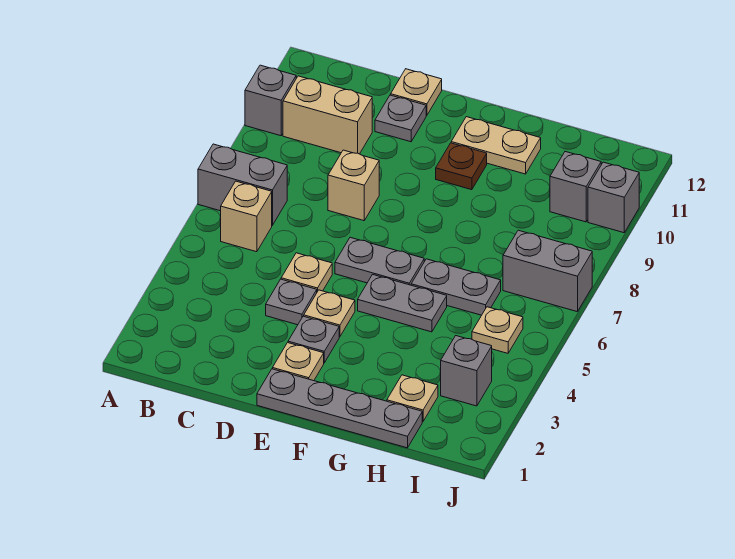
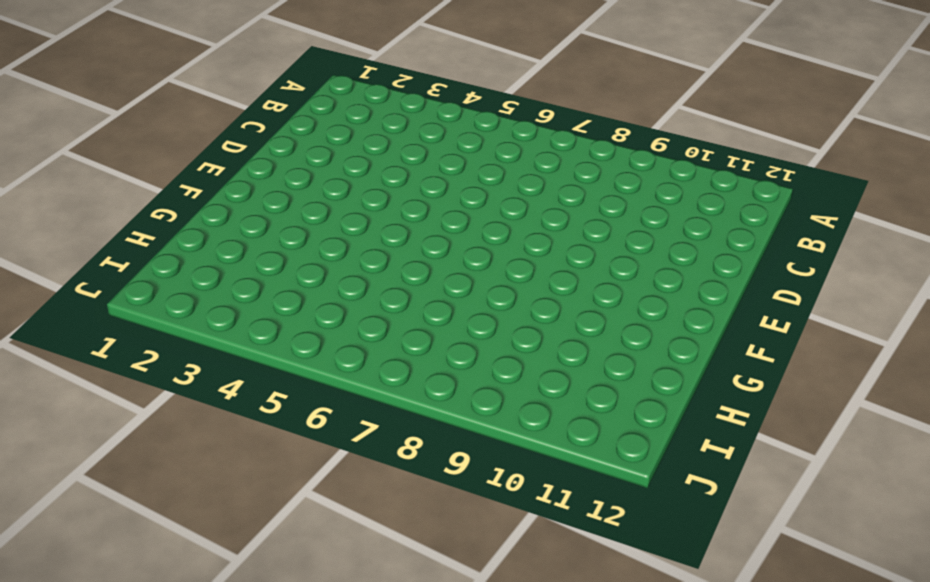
none -> grey 1x2 brick [198,144,287,225]
none -> grey 1x1 brick [245,65,296,136]
none -> tan 1x1 brick [221,181,272,252]

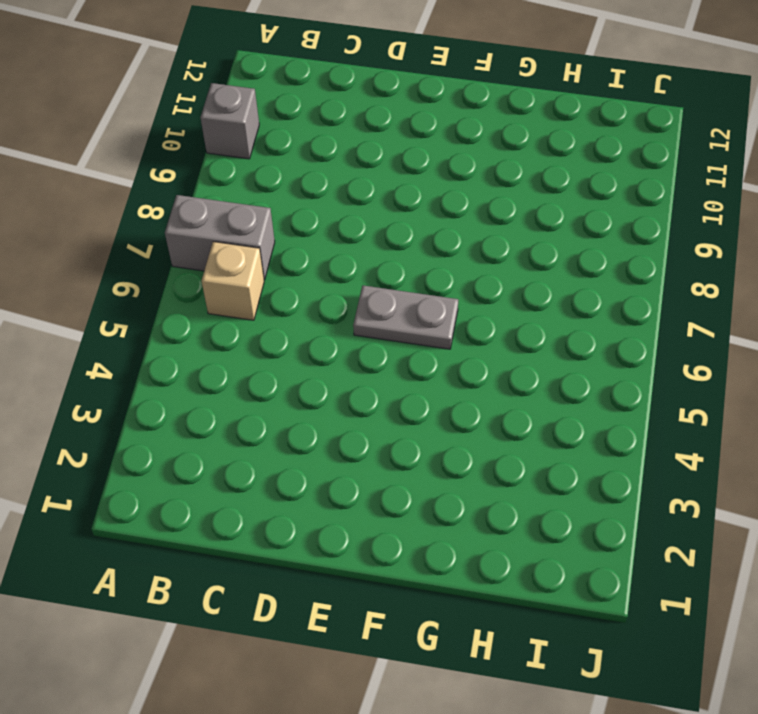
none -> tan 1x2 brick [283,76,372,154]
none -> grey 1x1 plate [266,279,317,325]
none -> tan 1x1 plate [281,253,332,292]

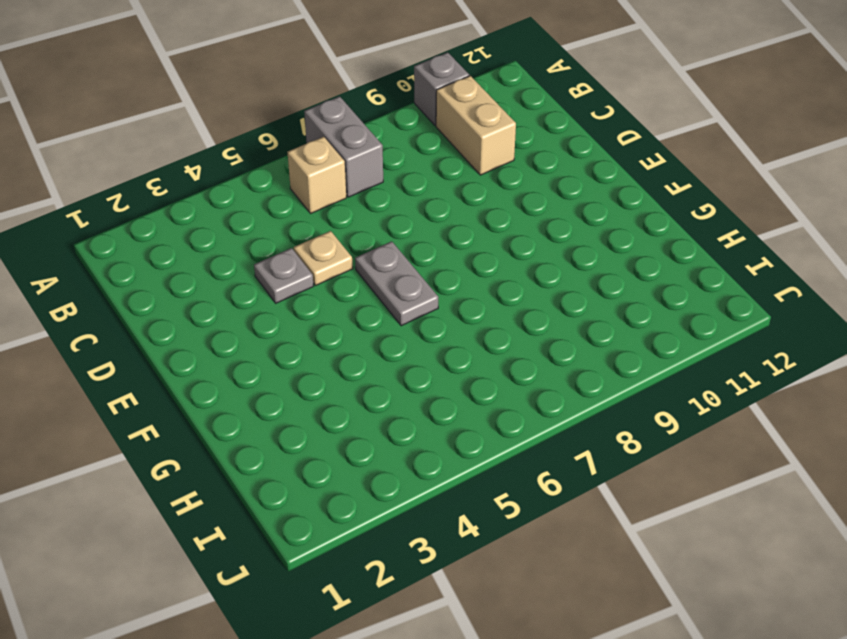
none -> tan 1x1 brick [328,150,379,221]
none -> grey 1x1 plate [375,95,426,142]
none -> tan 1x1 plate [391,69,442,115]

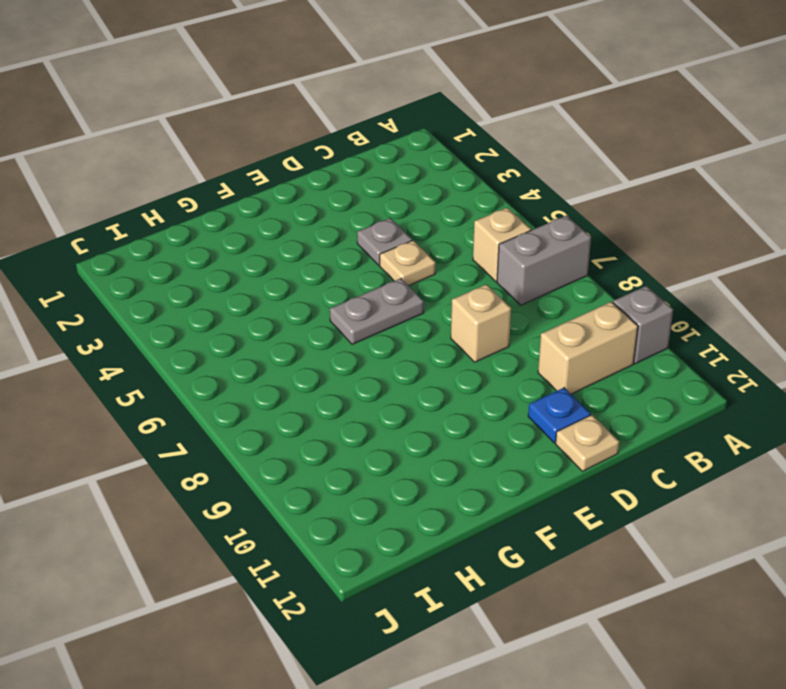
blue 1x1 plate [528,388,591,443] -> grey 1x1 plate [375,95,426,142]
none -> grey 1x4 plate [257,369,422,448]
none -> tan 1x1 plate [273,343,324,381]
none -> grey 1x1 plate [288,316,339,363]

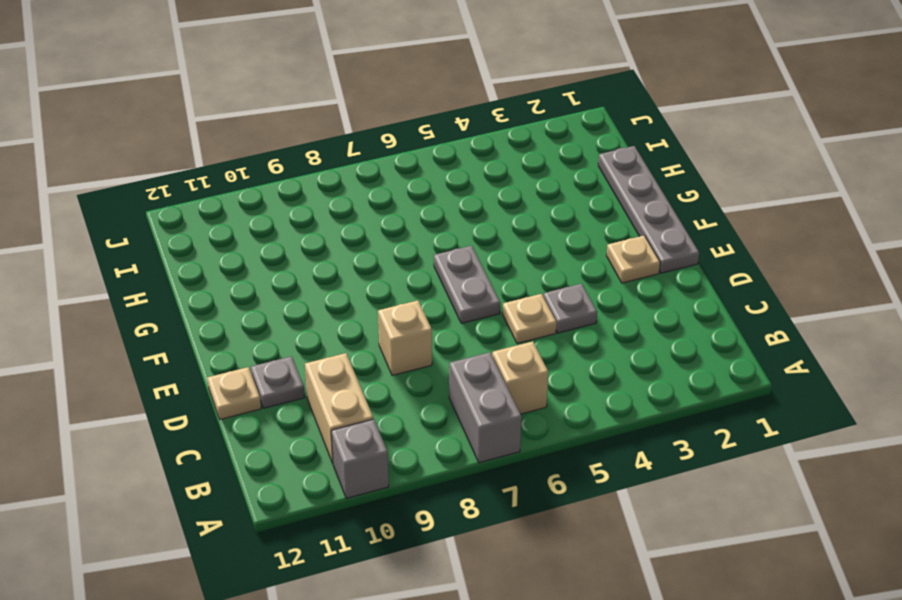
none -> grey 1x1 plate [288,316,339,363]
none -> tan 1x1 plate [304,290,355,337]
none -> grey 1x2 plate [358,275,447,332]

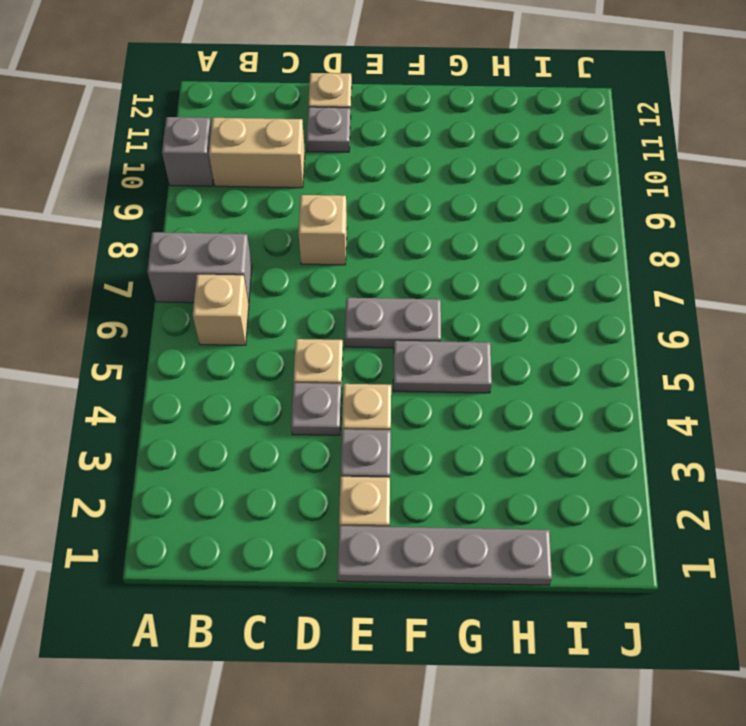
none -> brown 1x1 plate [436,143,487,190]
none -> tan 1x2 plate [451,117,541,174]
none -> grey 1x2 plate [411,259,501,315]

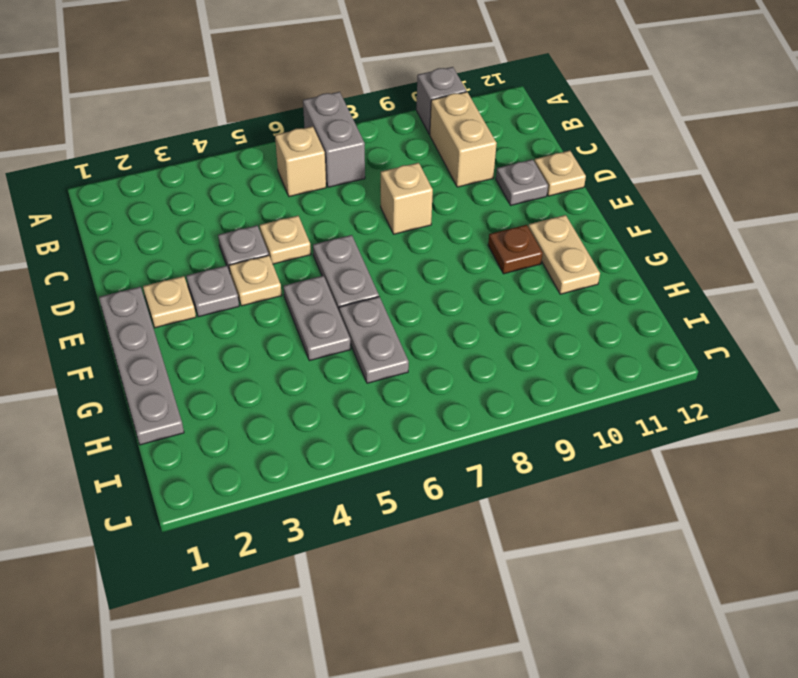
none -> tan 1x1 plate [387,375,438,422]
none -> grey 1x1 brick [441,336,492,406]
none -> tan 1x1 plate [472,307,523,353]

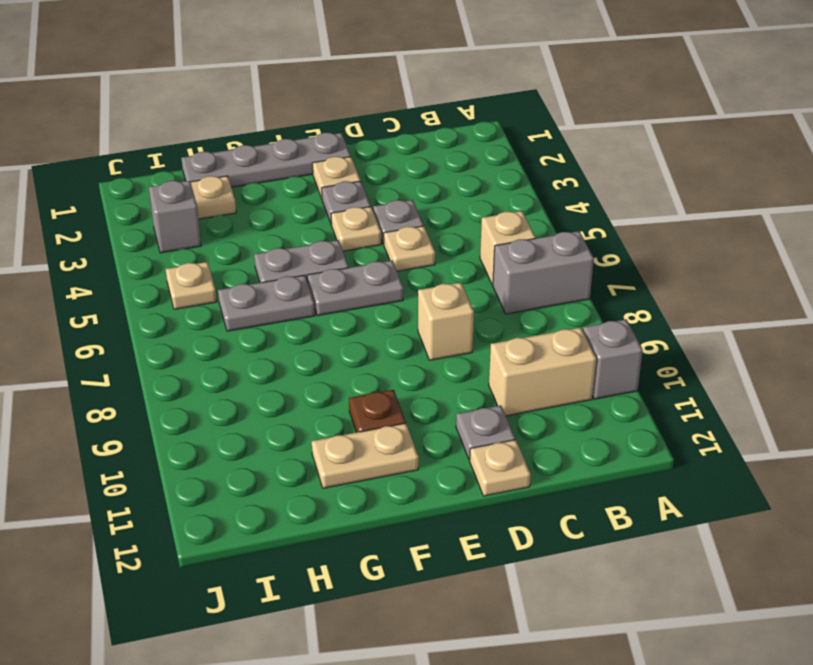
none -> grey 1x2 brick [503,230,592,312]
none -> grey 1x1 brick [550,152,601,222]
none -> grey 1x1 brick [588,162,639,233]

